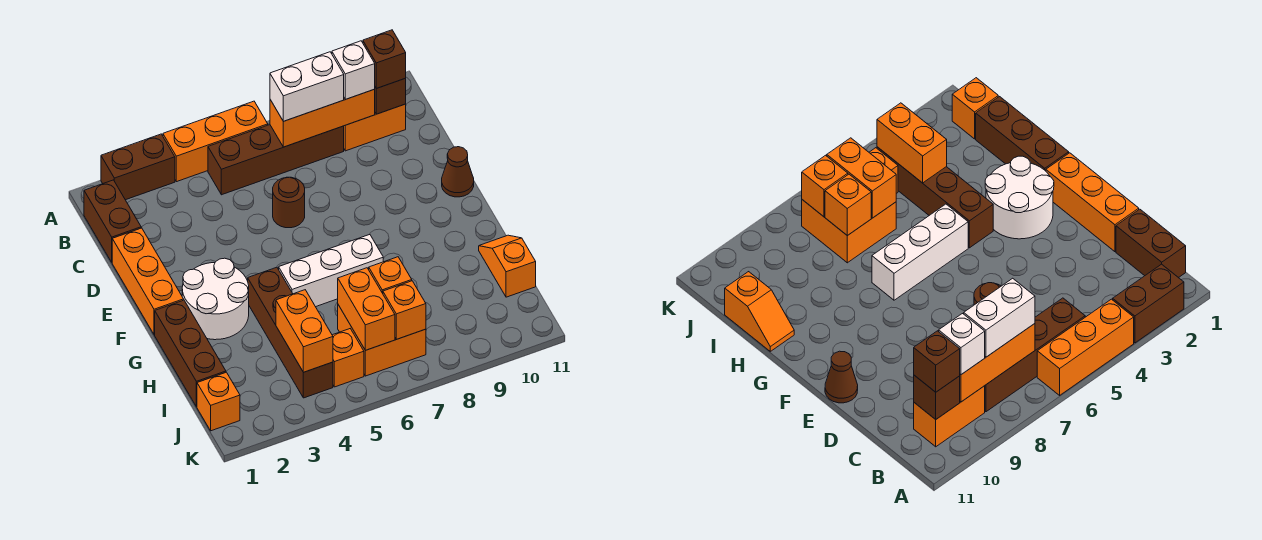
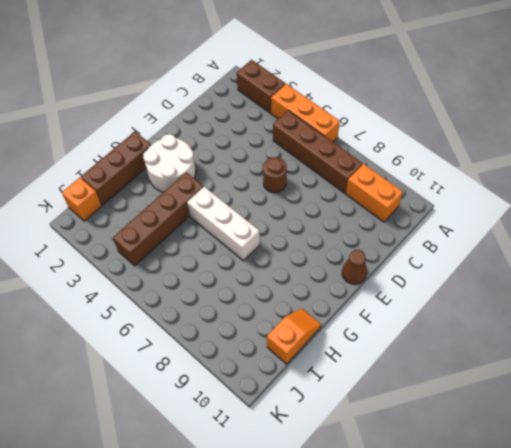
none -> brown 1x2 brick [84,180,141,262]
none -> orange 1x3 brick [112,228,184,335]
none -> orange 2x2 brick [338,305,426,376]

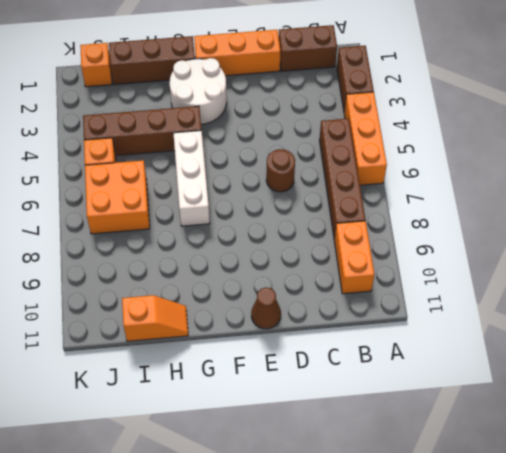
none -> orange 1x3 brick [270,89,375,147]
none -> brown 1x1 brick [375,78,406,114]
none -> orange 1x2 brick [276,290,333,372]

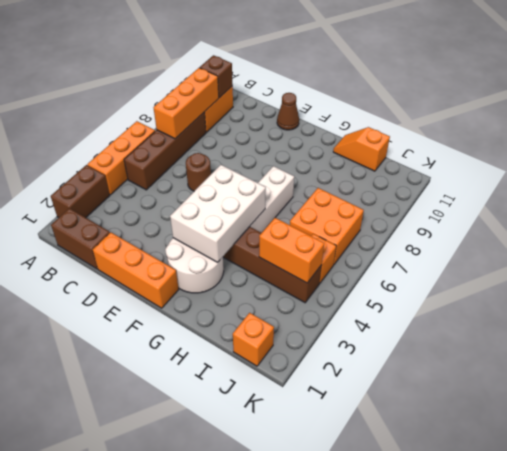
white 2x3 brick [170,165,266,262] -> none
none -> brown 1x3 brick [155,300,226,407]
none -> orange 1x2 brick [338,268,395,350]
none -> orange 1x1 brick [369,257,412,293]

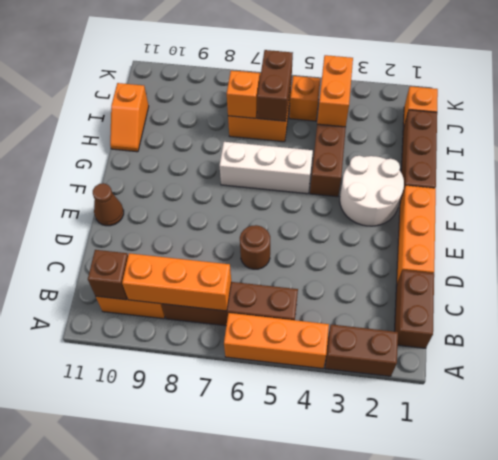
brown 1x2 brick [257,50,293,121] -> orange 1x2 brick [338,268,395,350]
none -> orange 1x1 brick [383,281,426,339]
none -> white 1x2 brick [270,52,344,121]
none -> white 1x1 brick [332,41,375,99]

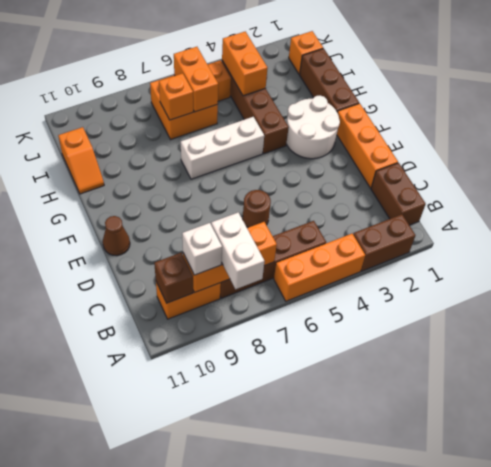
white 1x2 brick [211,212,264,289] -> white 1x2 brick turned to [270,52,344,121]
none -> orange 1x1 brick [383,281,426,339]
none -> brown 1x1 brick [363,30,406,88]

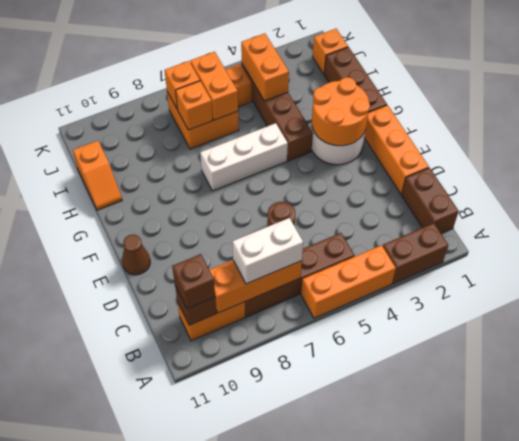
orange 2x2 round brick [312,77,370,146] -> none
none -> white 1x1 brick [332,41,375,99]

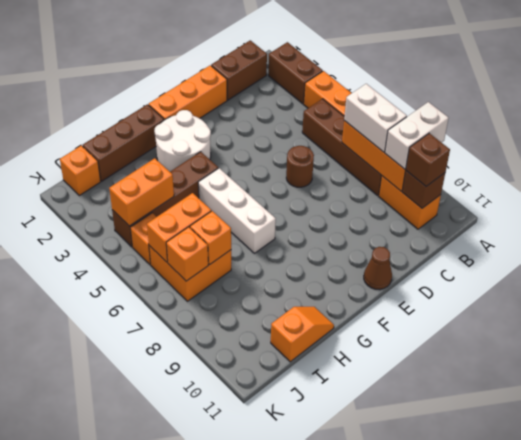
white 1x2 brick [385,102,449,169] -> white 1x1 brick [332,41,375,99]

